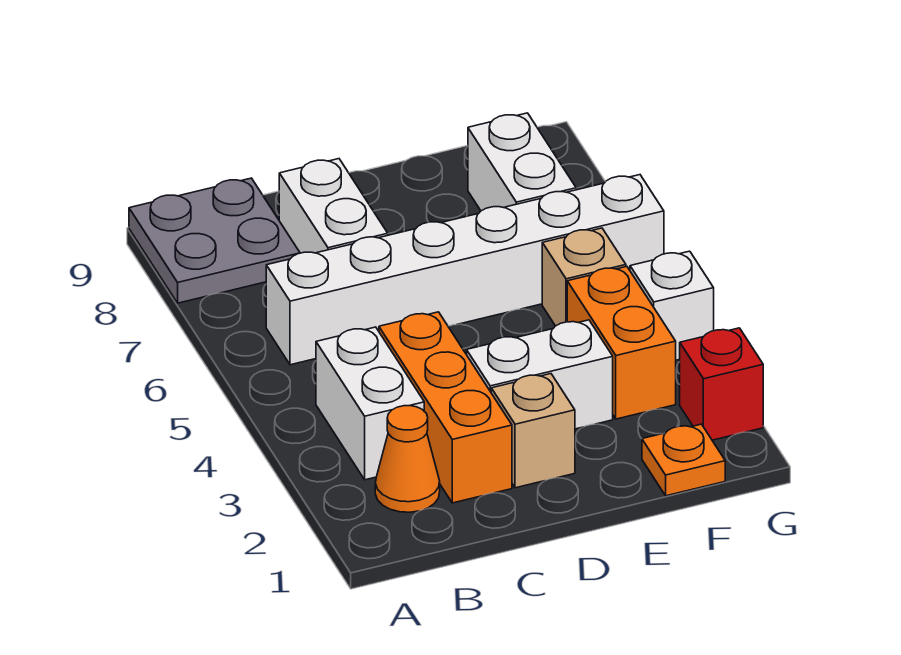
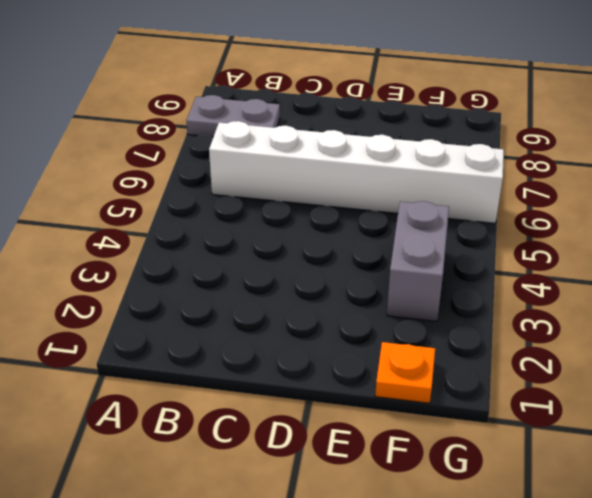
grey 1x2 plate [186,95,280,137] -> grey 2x2 plate [129,178,300,303]
grey 1x2 brick [387,201,449,321] -> orange 1x2 brick [567,266,676,419]
none -> orange 1x1 cone [375,406,440,512]
none -> white 1x2 brick [316,327,424,480]
none -> orange 1x3 brick [379,312,512,503]

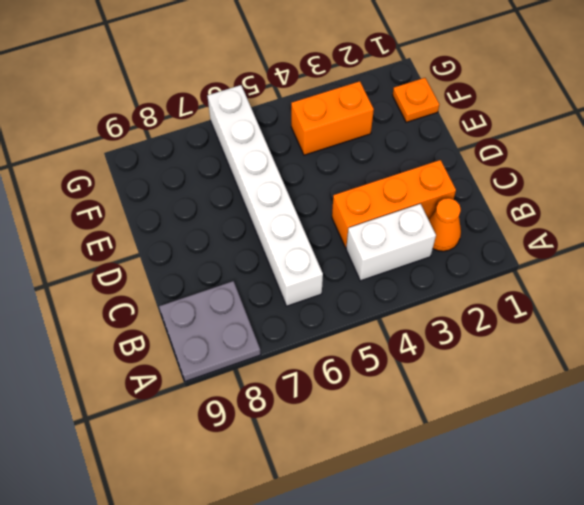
none -> white 1x2 brick [279,159,388,253]
none -> tan 1x1 brick [491,374,575,488]
none -> white 1x2 brick [467,320,613,429]

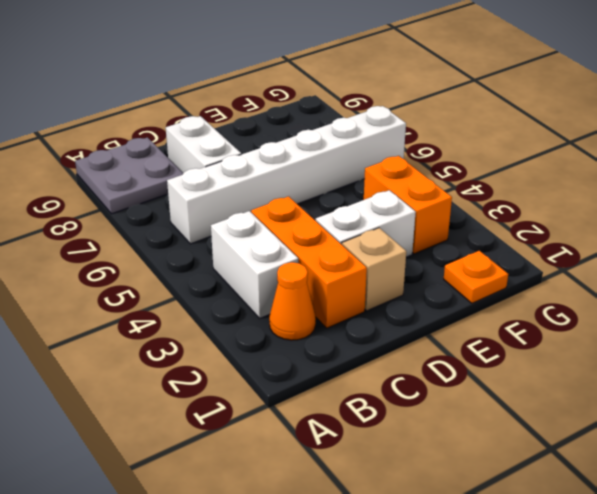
none -> tan 1x1 brick [542,228,626,326]
none -> white 1x2 brick [468,113,576,211]
none -> red 1x1 brick [680,328,763,440]

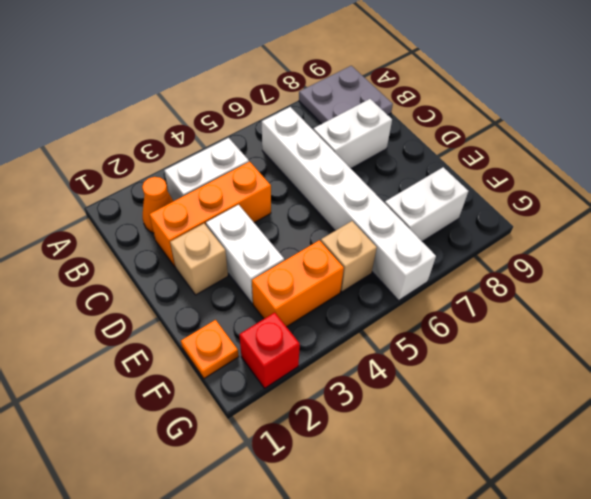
none -> white 1x1 brick [630,251,714,360]

